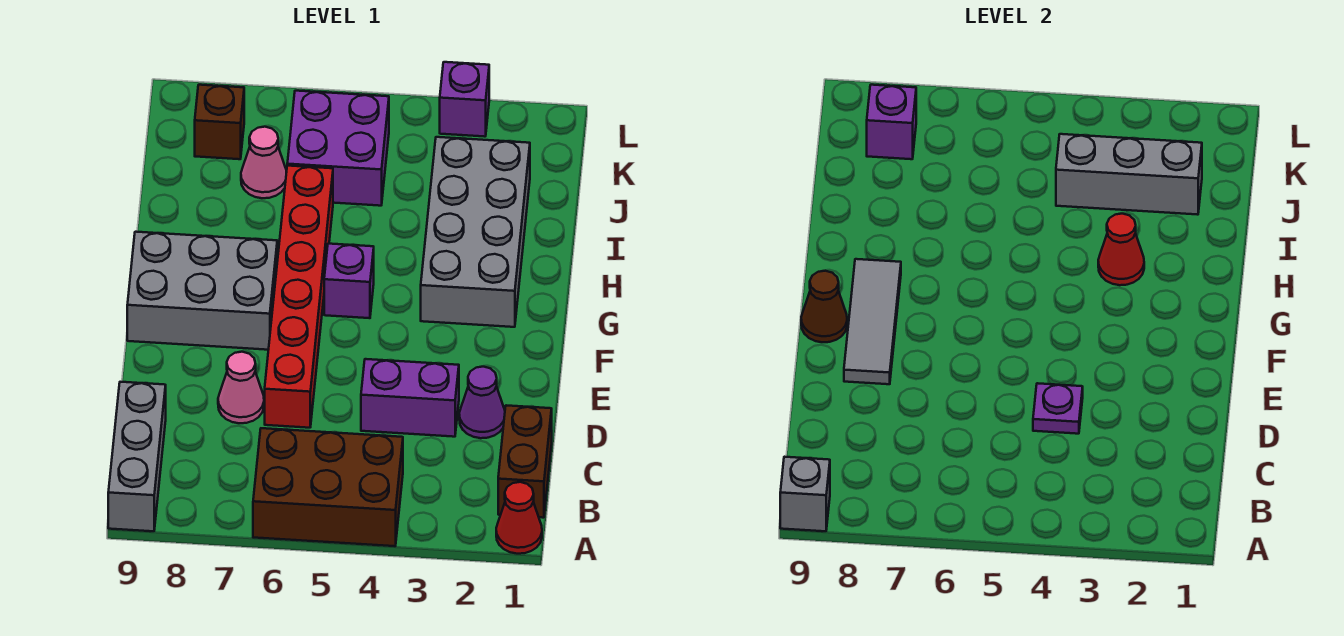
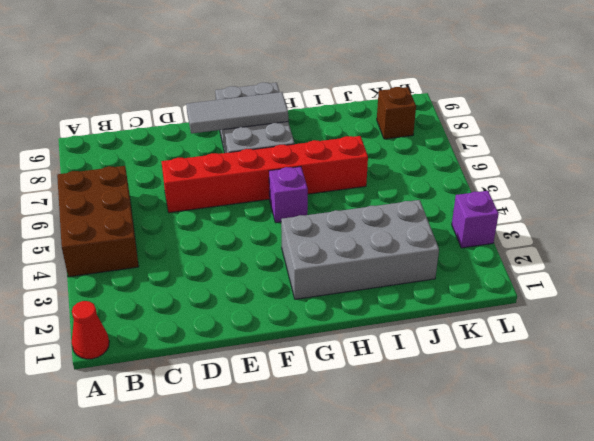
none -> grey 1x3 brick [108,382,166,531]
none -> brown 1x2 brick [498,405,552,518]
none -> purple 1x1 cone [459,367,505,438]

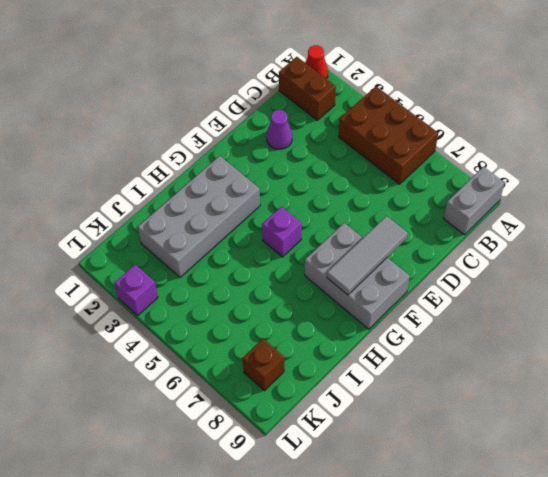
grey 1x2 brick [444,167,505,235] -> grey 1x3 brick [108,382,166,531]
brown 1x2 brick [279,57,336,120] -> brown 1x2 brick turned to [498,405,552,518]
none -> purple 1x2 brick [361,359,459,437]
none -> red 1x6 brick [265,166,333,428]
none -> pink 1x1 cone [218,352,264,423]

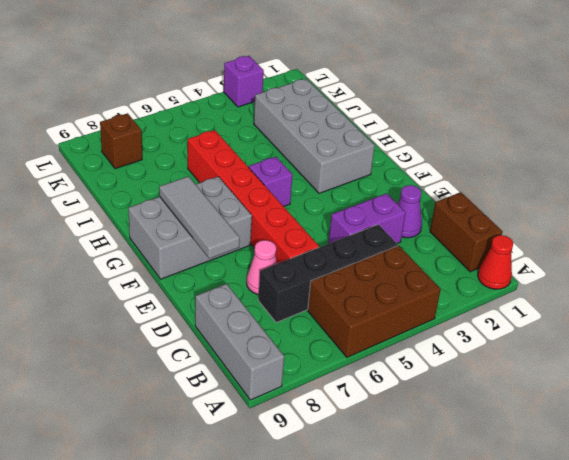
black 1x4 brick [258,224,398,323] -> none
none -> purple 2x2 brick [287,91,389,206]
none -> pink 1x1 cone [241,127,287,198]
none -> grey 1x1 brick [780,457,830,531]

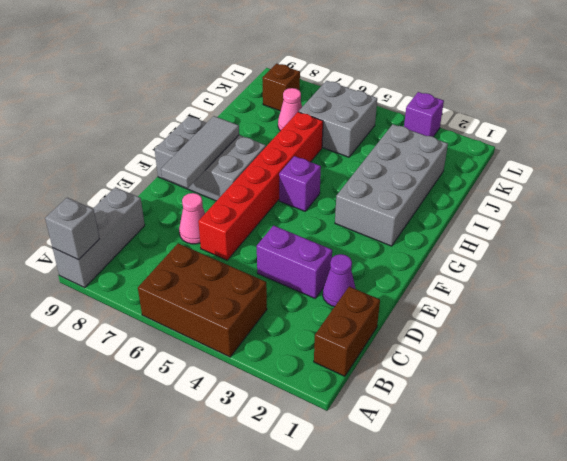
grey 2x2 brick [299,81,377,157] -> purple 2x2 brick [287,91,389,206]
none -> red 1x1 cone [496,482,542,554]
none -> purple 1x1 plate [1033,383,1083,434]
none -> brown 1x1 cone [801,271,847,342]

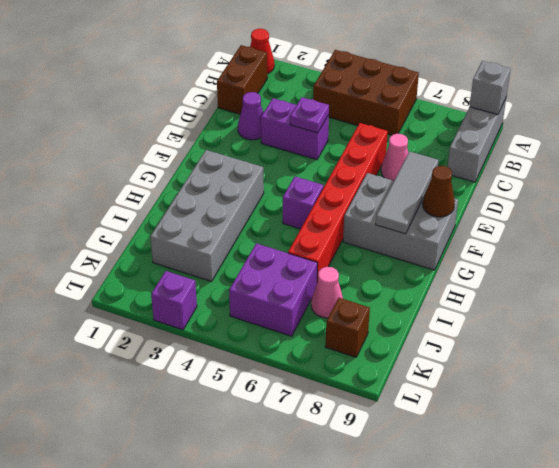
none -> red 1x1 cone [1098,214,1144,285]
none -> grey 1x3 brick [1056,134,1202,215]
none -> purple 1x1 brick [867,85,916,159]

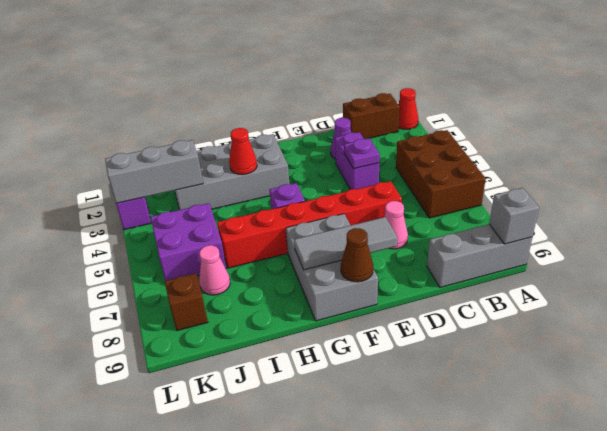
grey 1x3 brick [105,140,203,203] -> grey 1x3 brick turned to [1056,134,1202,215]
none -> purple 1x1 brick [867,85,916,159]

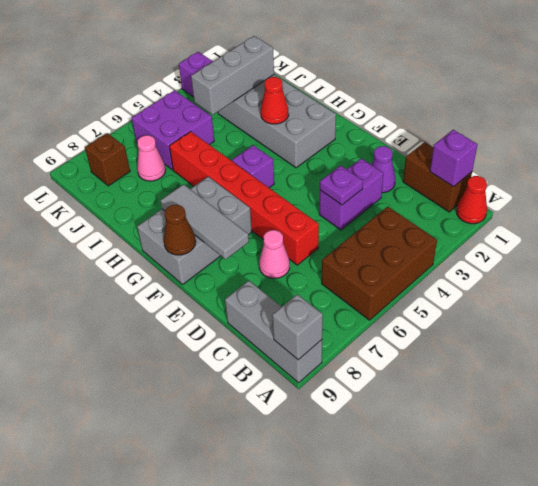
purple 1x1 brick [430,130,477,187] -> purple 1x1 brick moved to [867,85,916,159]

